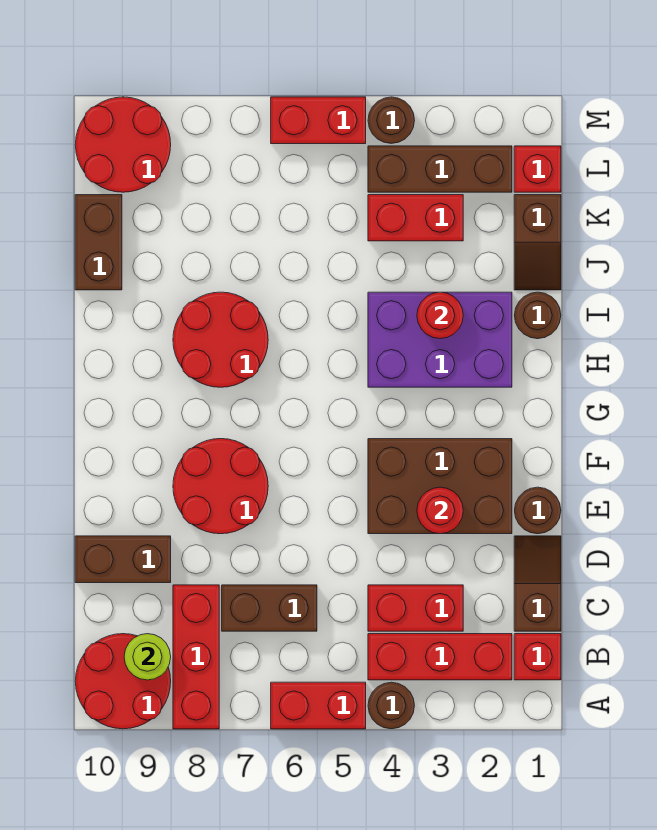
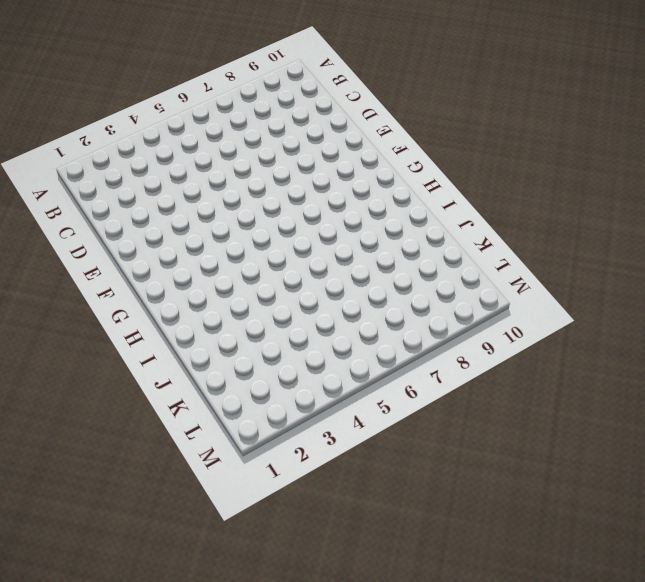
none -> brown 1x1 round brick [368,682,415,729]
none -> red 1x2 brick [271,682,366,729]
none -> red 1x3 brick [173,585,219,729]

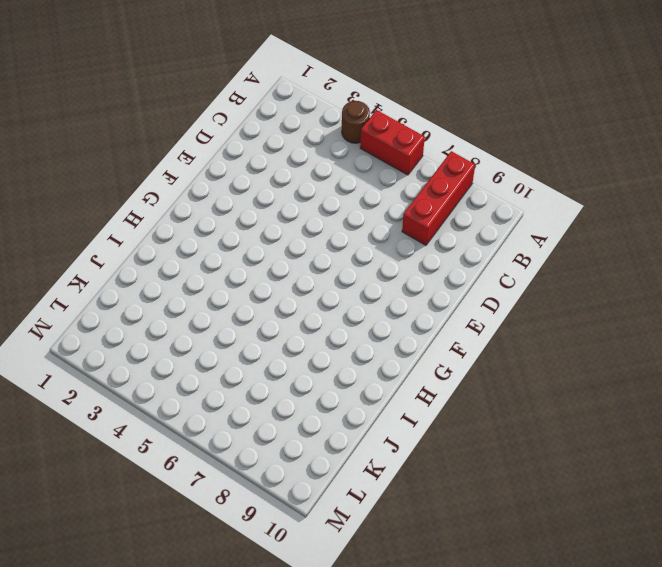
none -> red 2x2 round brick [75,634,171,729]
none -> red 1x1 brick [514,634,561,680]
none -> red 1x3 brick [368,634,512,680]

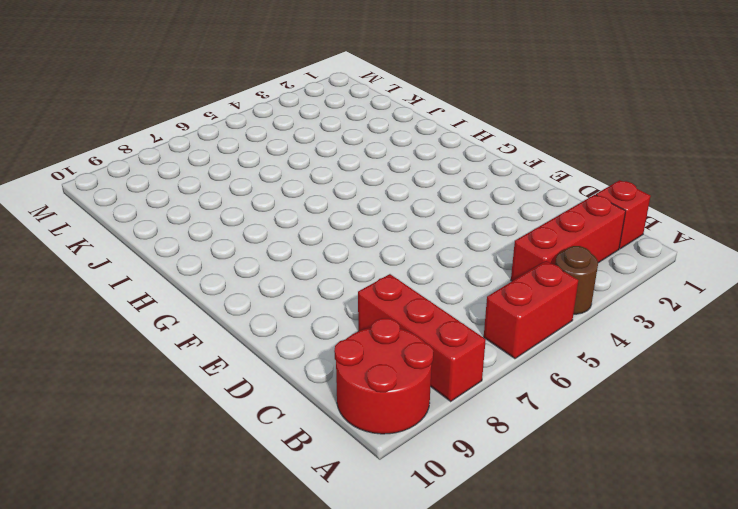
none -> brown 1x2 slope [514,536,561,631]
none -> red 1x2 brick [368,585,463,631]
none -> brown 1x2 brick [222,585,317,631]

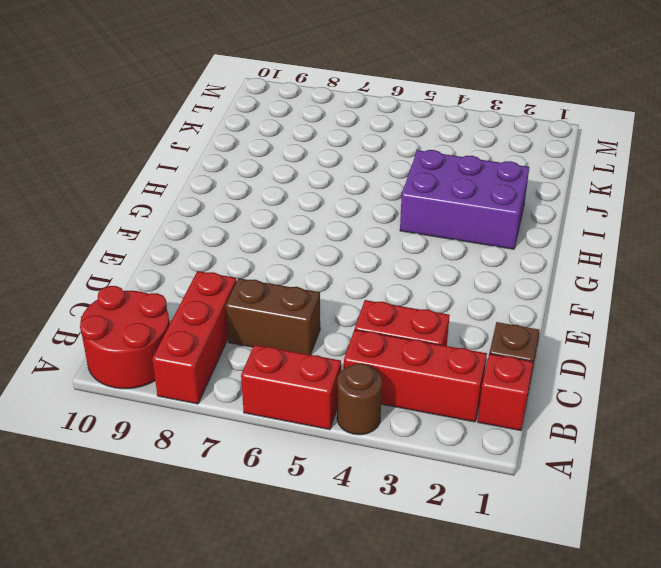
none -> brown 1x2 brick [75,536,171,583]
none -> brown 1x1 round brick [515,487,561,534]
none -> brown 2x3 brick [368,439,512,534]

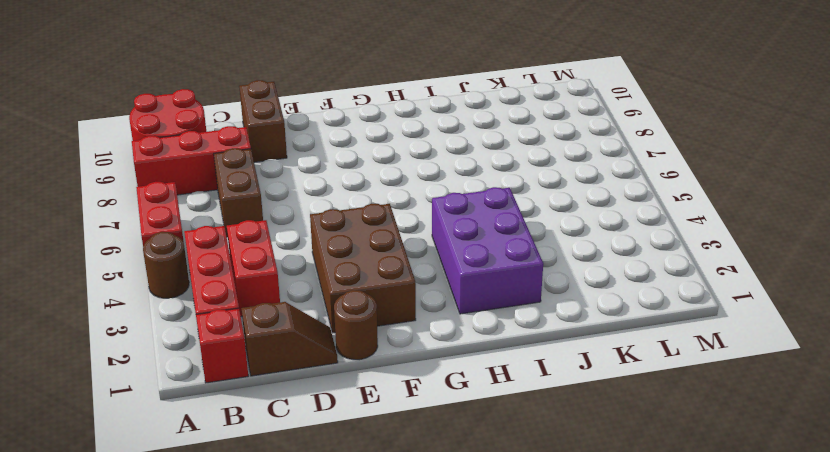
none -> red 2x2 round brick [173,439,268,534]
none -> red 2x2 round brick [173,292,268,387]
none -> brown 1x1 round brick [514,292,561,339]

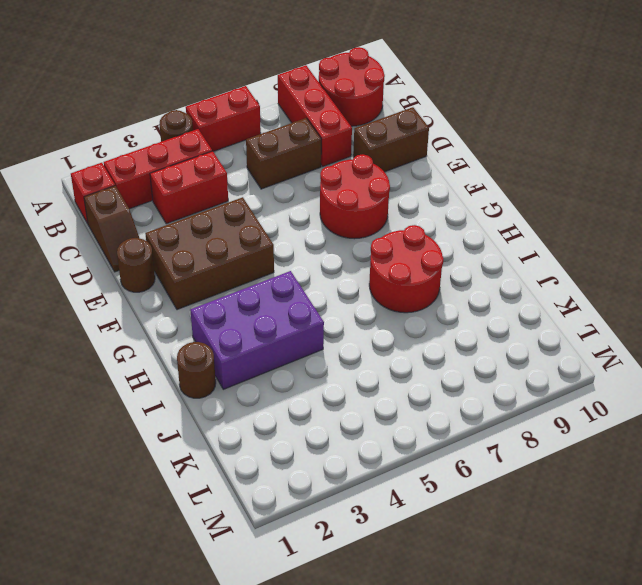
none -> brown 1x2 slope [514,195,561,290]
none -> brown 1x2 brick [75,195,122,290]
none -> red 1x2 brick [368,195,463,241]

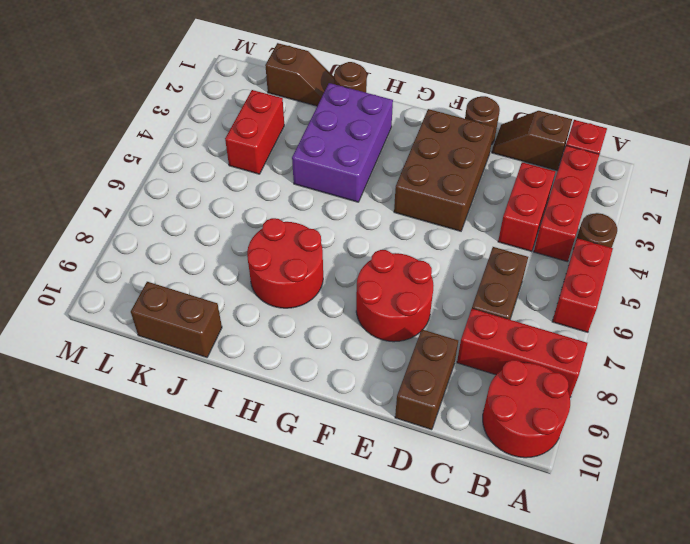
none -> red 1x1 brick [514,146,561,192]
none -> brown 1x3 brick [368,146,512,192]
none -> red 2x2 round brick [75,97,171,192]

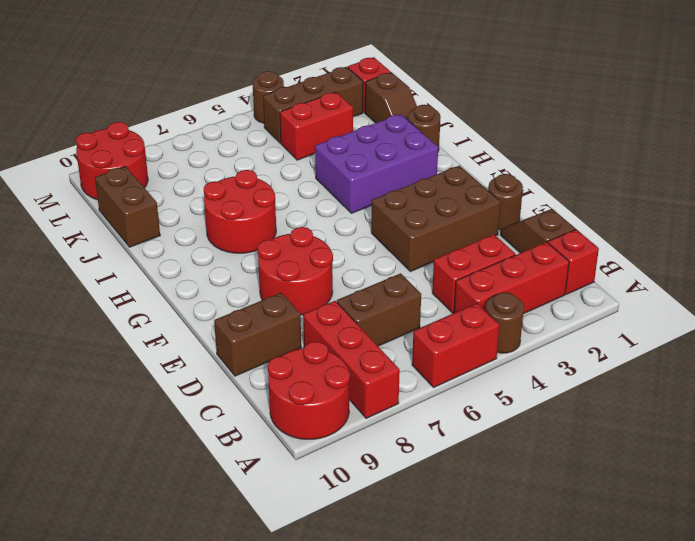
none -> red 1x2 brick [271,97,366,144]
none -> lime 1x1 round brick [124,634,171,680]
none -> red 1x1 round brick [417,487,463,534]

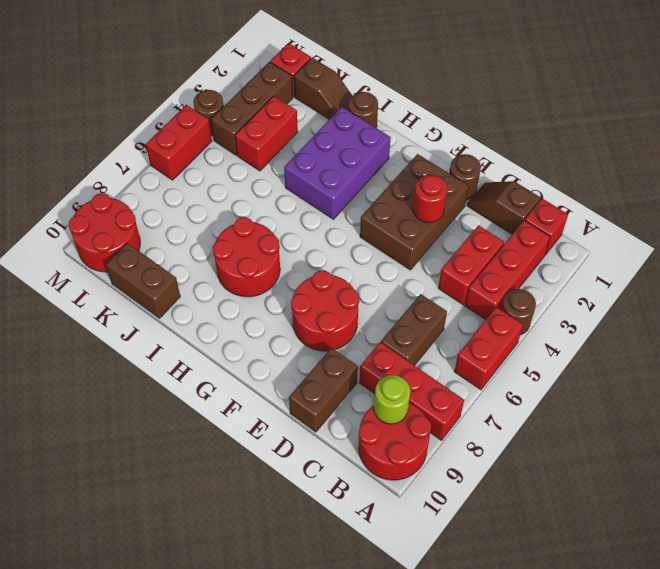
none -> red 1x1 round brick [417,292,463,339]

